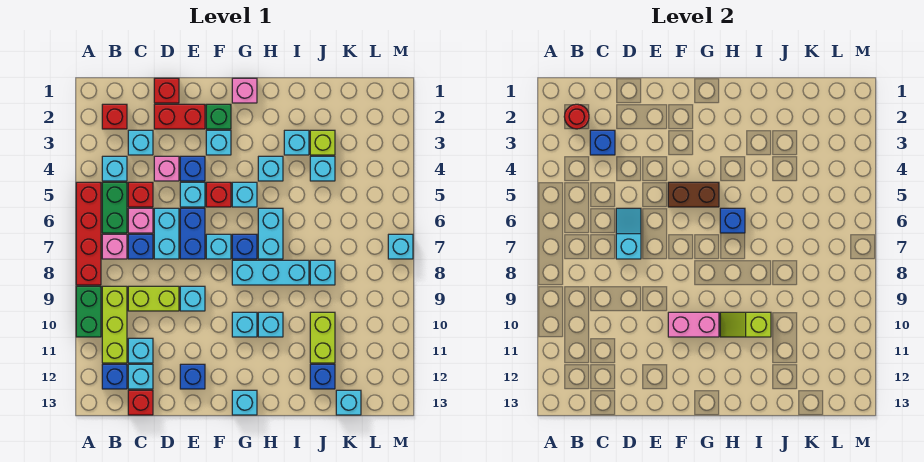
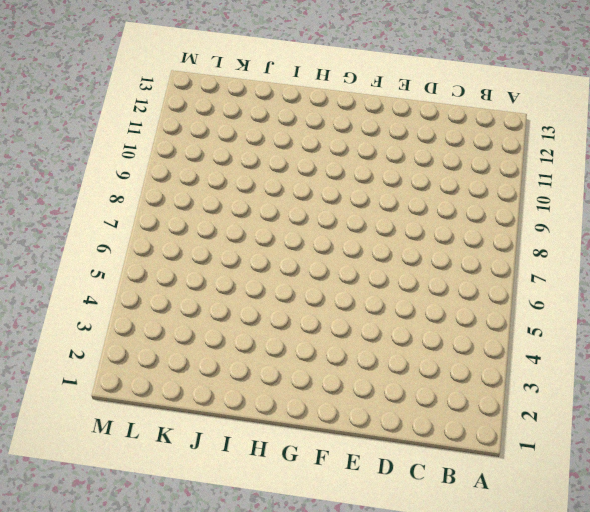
none -> red 1x4 brick [76,182,101,285]
none -> green 1x2 brick [76,286,101,337]
none -> red 1x1 brick [102,104,127,129]
none -> cyan 1x1 brick [102,156,127,181]

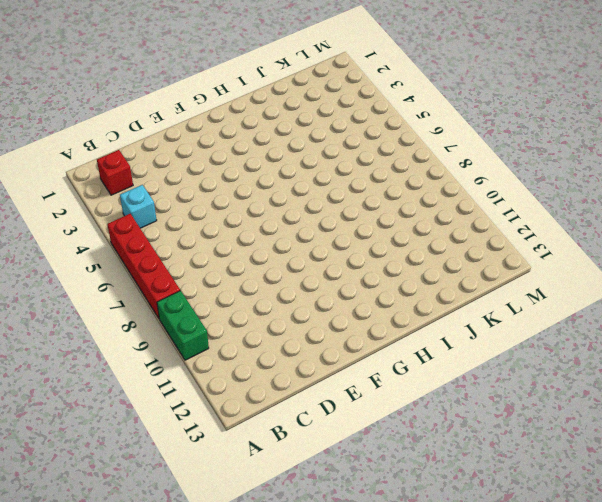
none -> green 1x2 brick [102,182,127,233]
none -> pink 1x1 brick [102,234,127,259]
none -> lime 1x3 brick [102,286,127,363]
none -> blue 1x1 brick [102,364,127,389]

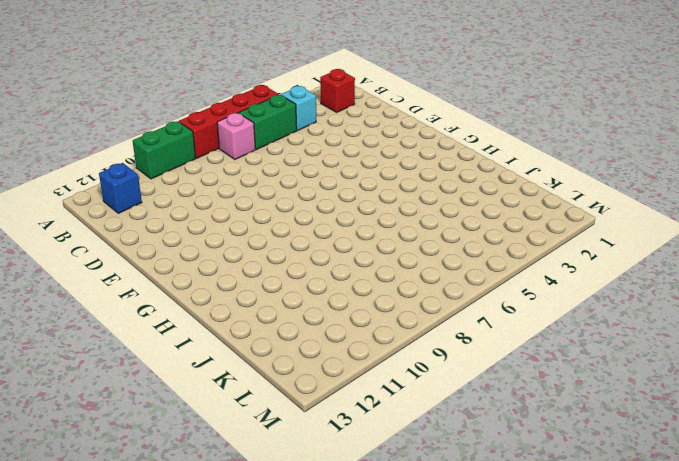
none -> lime 1x3 brick [102,286,127,363]
none -> cyan 1x1 brick [128,130,153,155]
none -> red 1x1 brick [128,182,153,207]
none -> pink 1x1 brick [128,208,153,233]

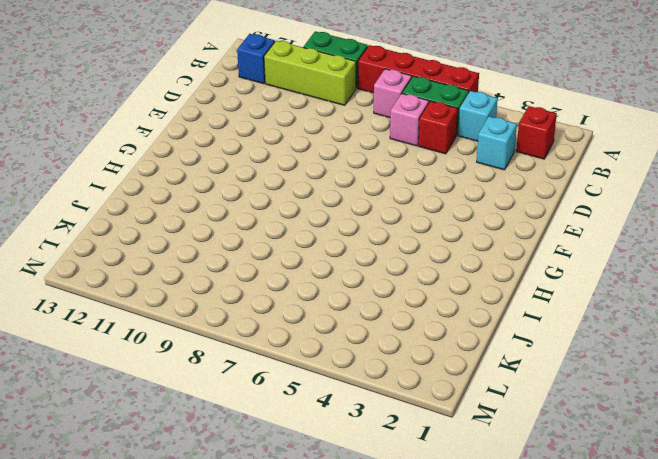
none -> blue 1x1 brick [128,234,153,259]
none -> lime 1x2 brick [128,286,179,311]
none -> cyan 1x1 brick [128,338,153,363]
none -> cyan 1x1 brick [128,364,153,389]

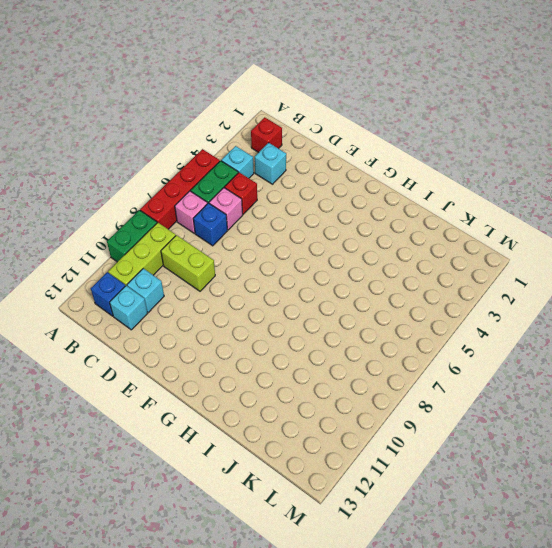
none -> red 1x1 brick [128,390,153,415]
none -> red 1x1 brick [154,78,179,103]
none -> red 1x2 brick [154,104,205,129]
none -> pink 1x1 brick [154,156,179,181]

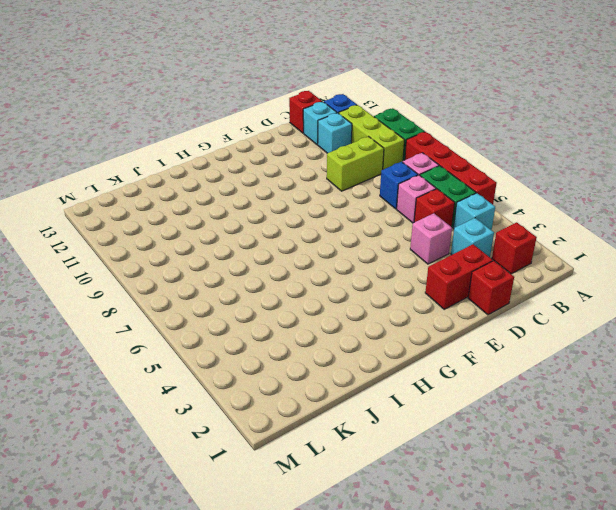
none -> cyan 1x2 brick [154,208,179,259]
none -> blue 1x1 brick [180,156,205,181]
none -> cyan 1x1 brick [180,182,205,207]
none -> blue 1x2 brick [180,208,205,259]

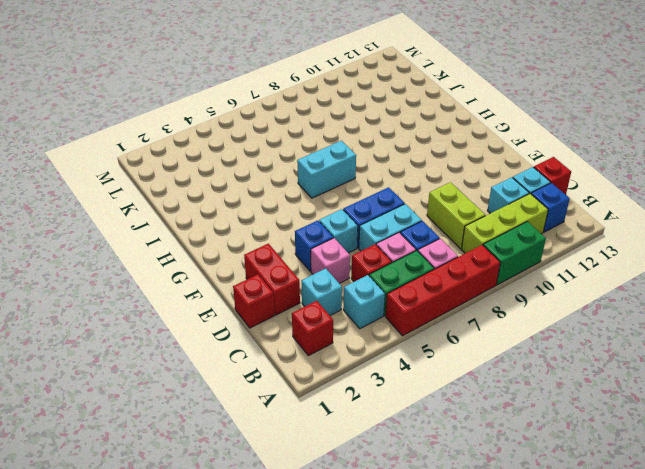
none -> cyan 1x1 brick [180,286,205,311]
none -> blue 1x1 brick [180,364,205,389]
none -> green 1x1 brick [206,104,231,129]
none -> cyan 1x1 brick [206,130,231,155]

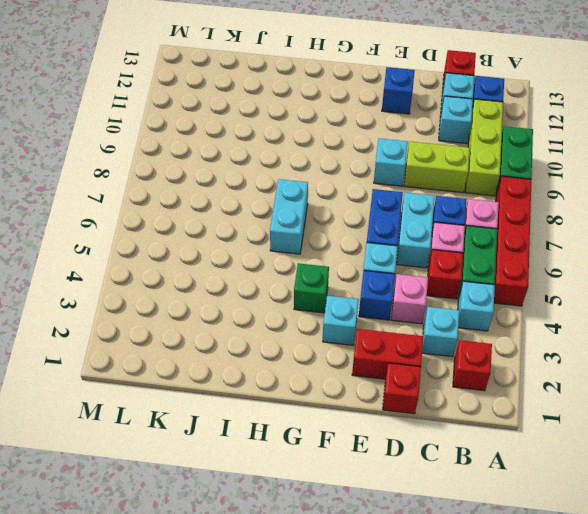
green 1x1 brick [294,263,329,313] -> green 1x1 brick moved to [206,104,231,129]
none -> red 1x1 brick [206,182,231,207]
none -> cyan 1x1 brick [206,234,231,259]
none -> pink 1x1 brick [232,78,257,103]
none -> cyan 1x1 brick [232,182,257,207]

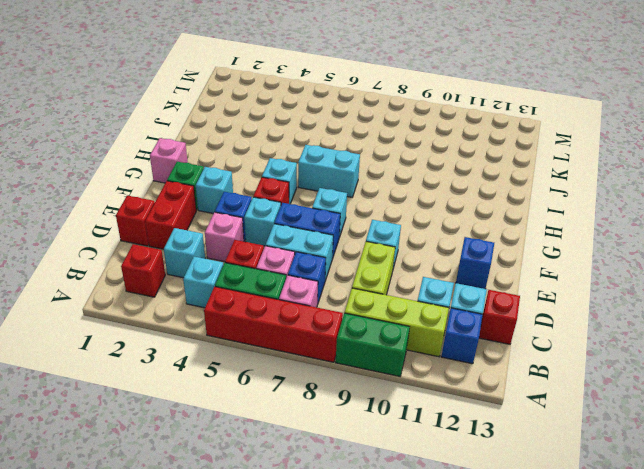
none -> blue 1x1 brick [232,234,257,259]
none -> cyan 1x3 brick [232,260,309,285]
none -> cyan 1x1 brick [232,312,257,337]
none -> cyan 1x1 brick [232,390,257,415]

